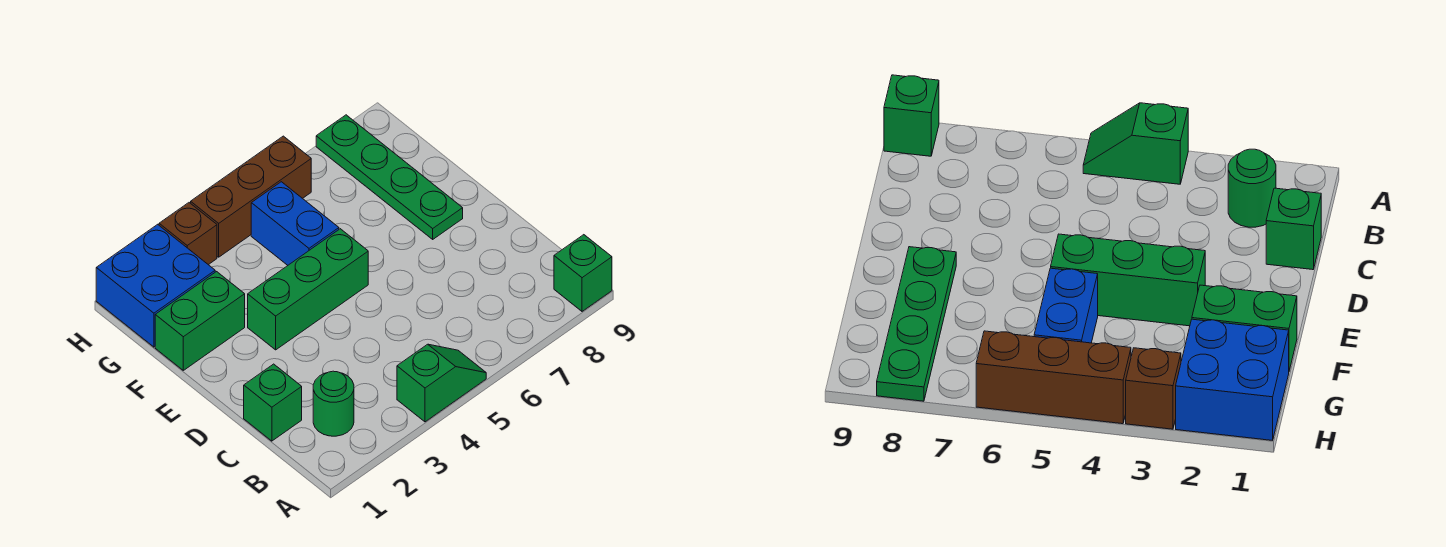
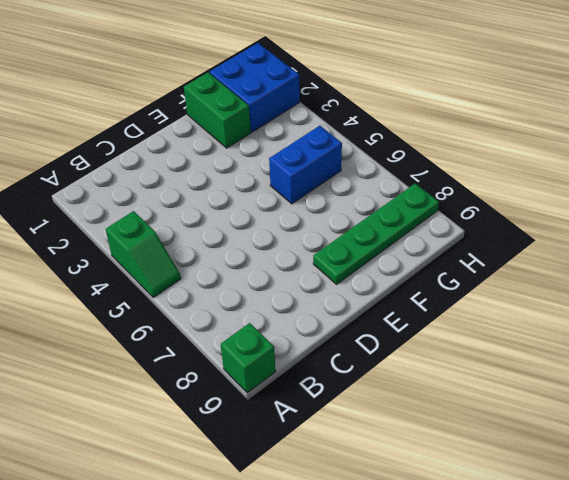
none -> green 1x1 round brick [313,371,354,436]
none -> green 1x1 brick [244,364,302,441]

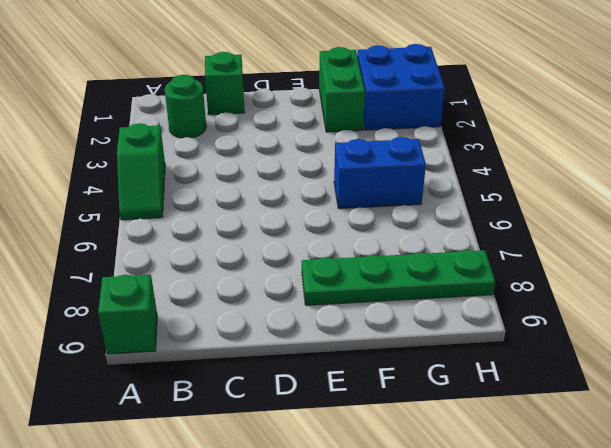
none -> green 1x3 brick [248,229,368,350]
none -> brown 1x1 brick [159,203,217,265]

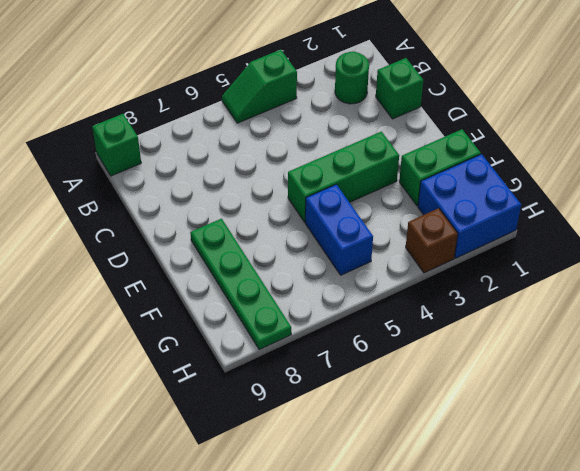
none -> brown 1x3 brick [191,136,311,257]

